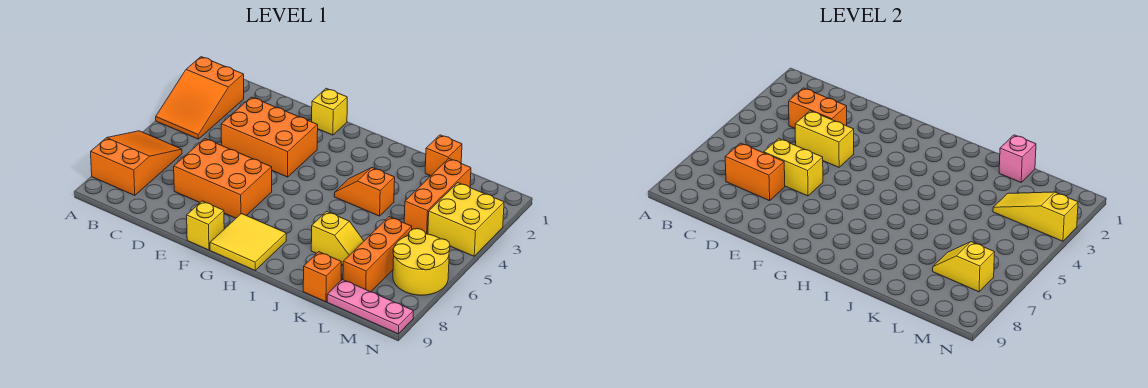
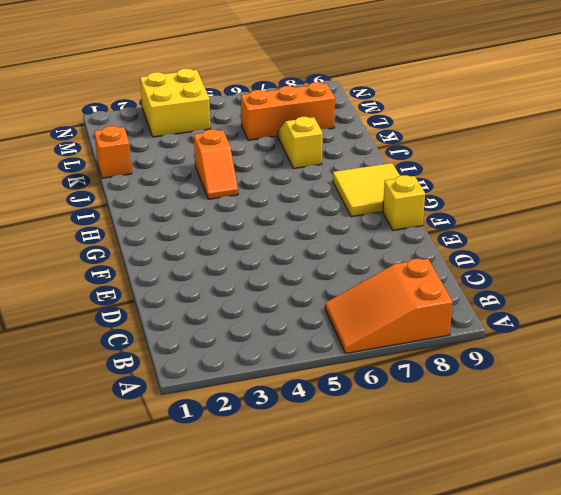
none -> orange 2x3 slope [156,57,244,139]
none -> orange 2x3 brick [221,97,318,177]
none -> orange 2x3 brick [174,139,272,218]

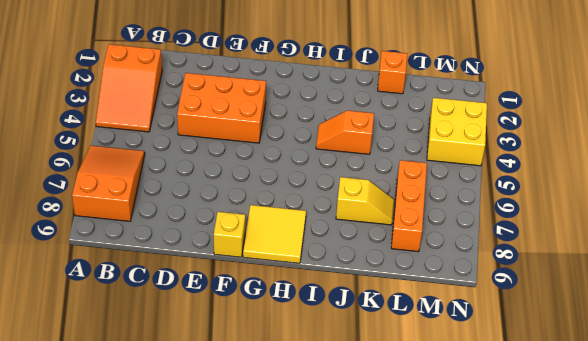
none -> orange 2x3 brick [174,139,272,218]
none -> yellow 1x1 brick [312,88,347,135]
none -> orange 1x1 brick [303,252,341,302]

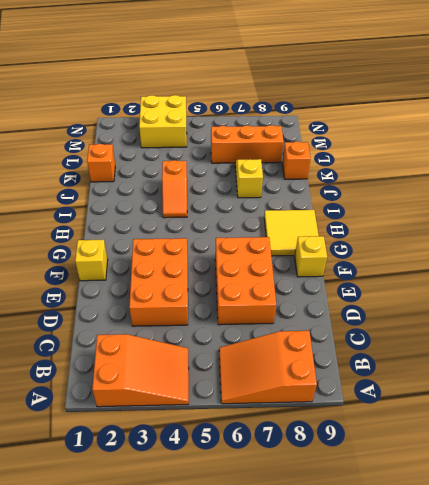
none -> orange 1x3 brick [404,159,471,234]
none -> pink 1x3 plate [327,280,413,334]
none -> yellow 2x2 round brick [393,229,450,295]

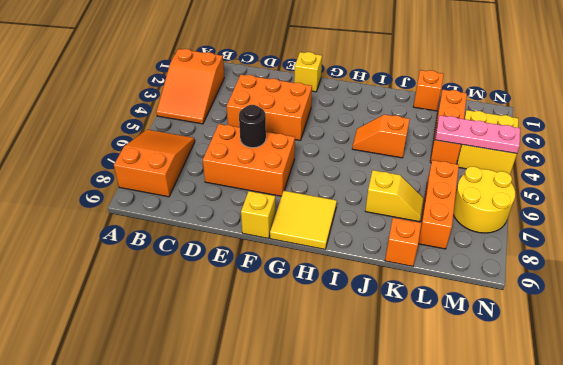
black 1x1 round brick [239,105,266,148] -> yellow 1x2 brick [764,139,823,196]
pink 1x3 plate [435,115,520,154] -> pink 1x3 plate moved to [327,280,413,334]
none -> orange 1x2 brick [789,88,847,128]
none -> orange 1x2 brick [725,143,785,201]
none -> yellow 1x2 brick [795,111,854,167]

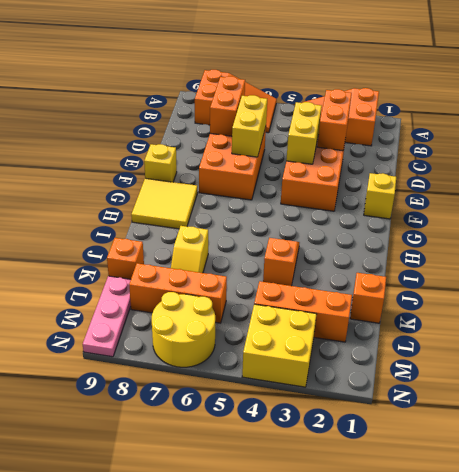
none -> pink 1x1 brick [999,135,1036,182]
none -> yellow 1x3 slope [993,192,1078,241]
none -> yellow 1x2 slope [933,242,995,292]

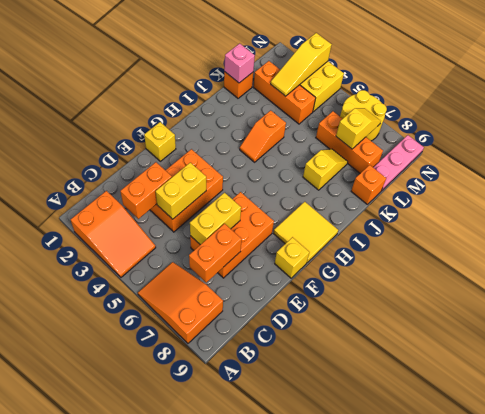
yellow 1x2 slope [336,108,381,149] -> yellow 1x2 slope turned to [933,242,995,292]

